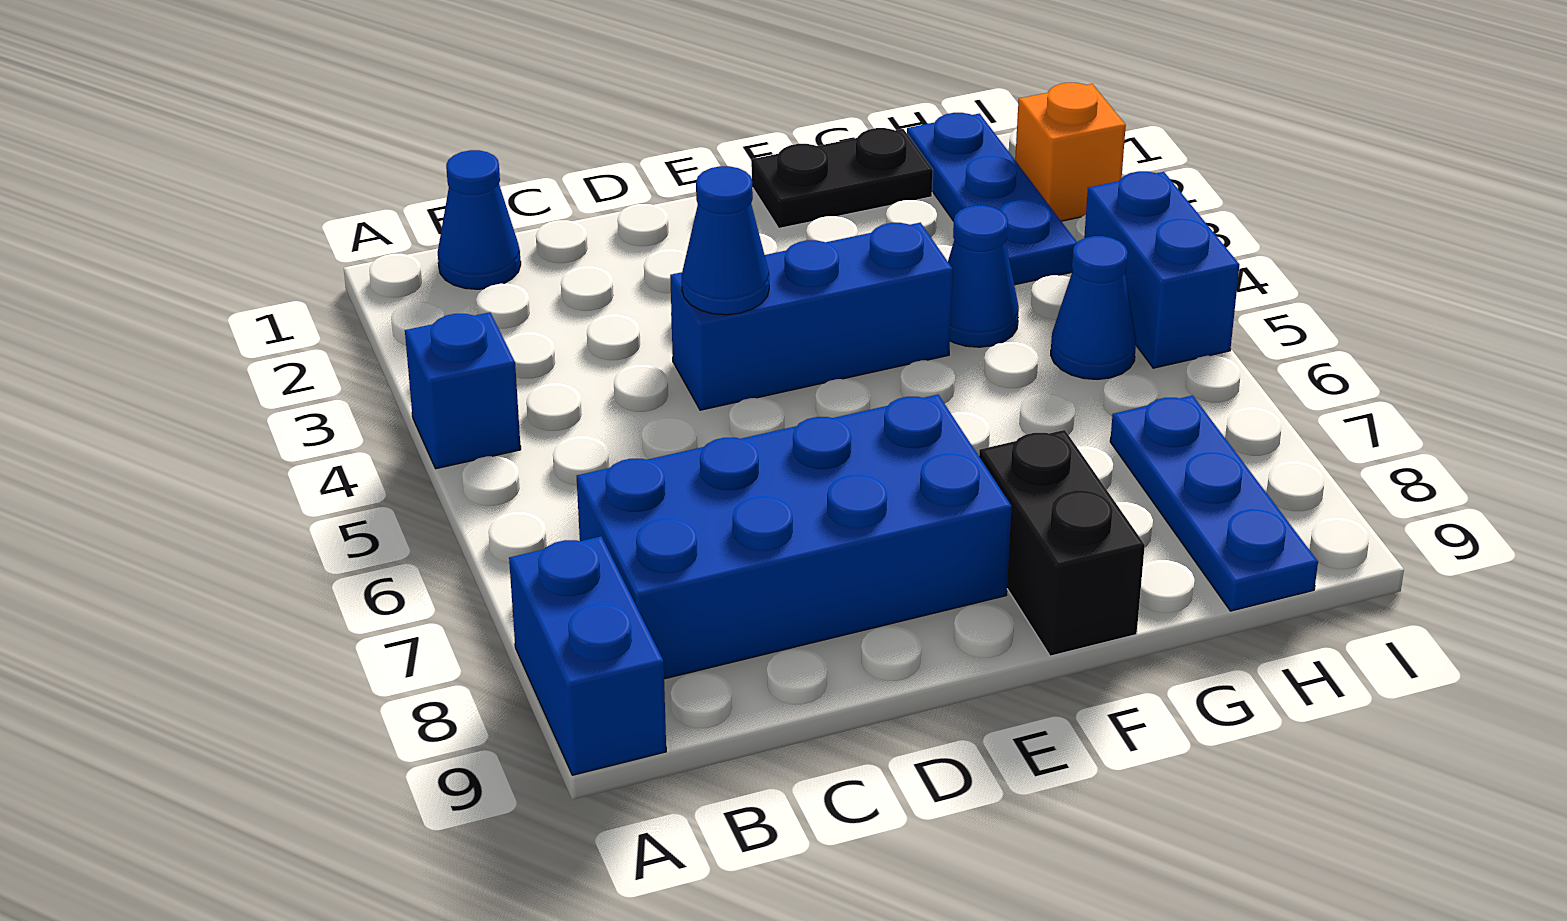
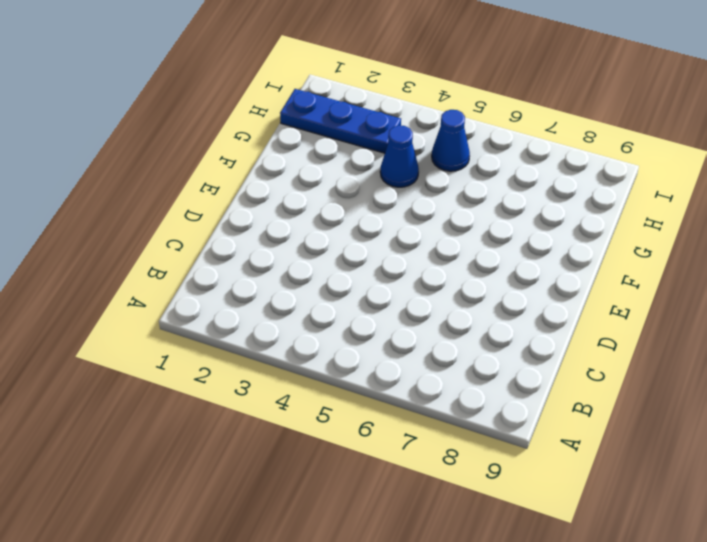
none -> blue 1x1 brick [405,312,521,469]
none -> blue 1x2 brick [509,536,666,775]
none -> blue 1x1 cone [438,150,521,289]

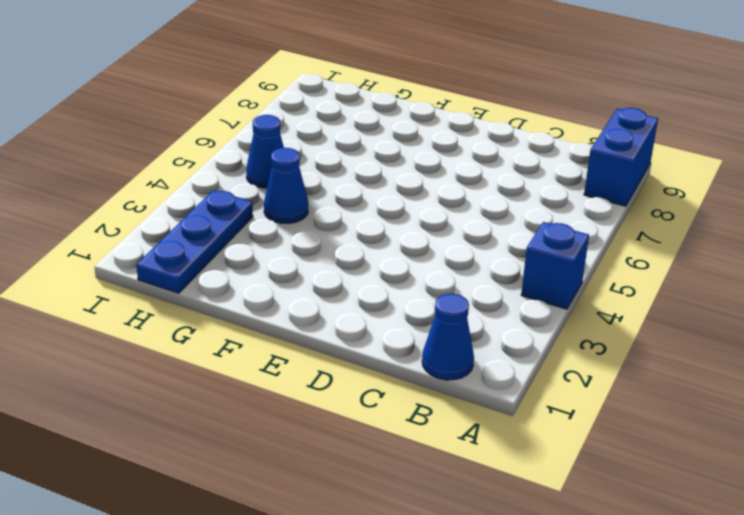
none -> blue 2x4 brick [577,395,1012,679]
none -> blue 1x3 brick [670,223,953,410]
none -> black 1x2 plate [751,128,933,228]

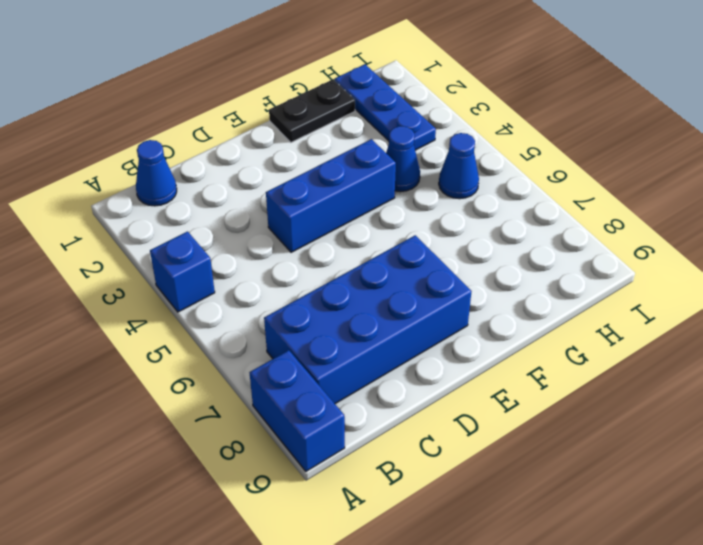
none -> black 1x2 brick [979,430,1145,656]
none -> blue 1x3 plate [1110,396,1318,611]
none -> orange 1x1 brick [1015,83,1126,221]

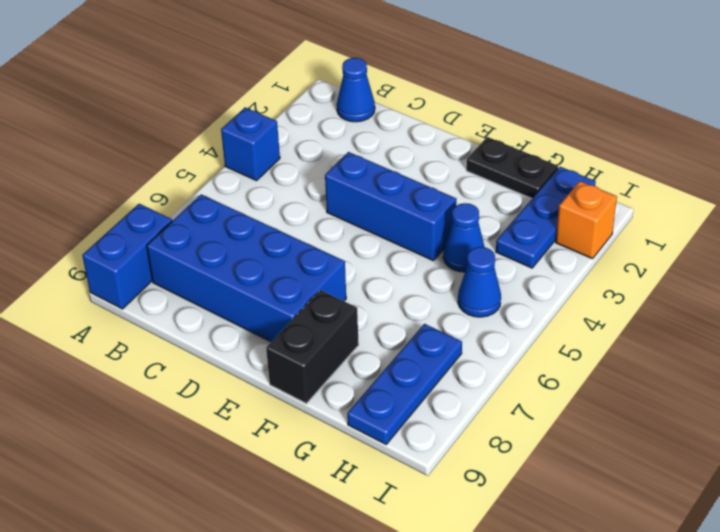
none -> blue 1x2 brick [1084,171,1240,368]
none -> blue 1x1 cone [682,166,769,315]

